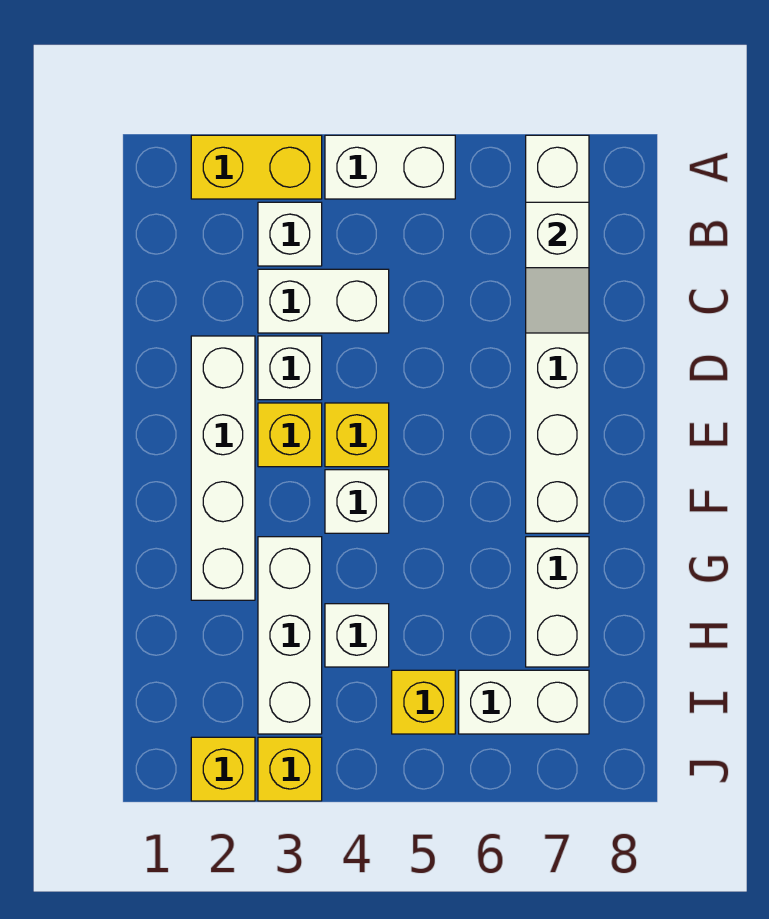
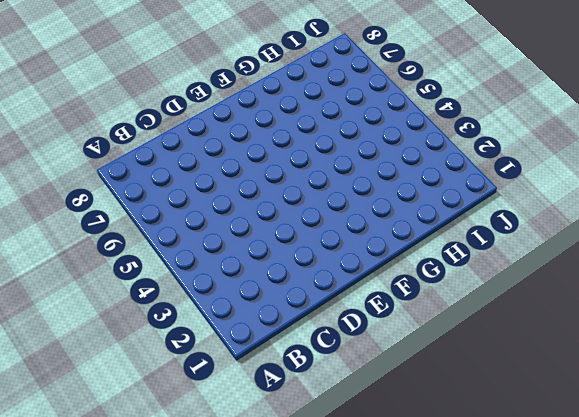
none -> yellow 1x2 brick [191,135,322,199]
none -> white 1x2 brick [325,135,455,199]
none -> white 1x6 brick [526,135,589,533]

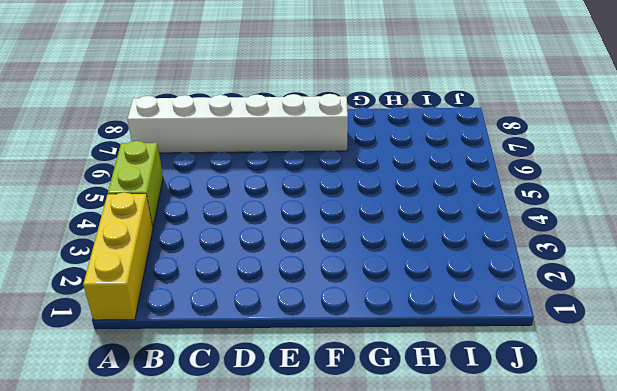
yellow 1x3 brick [83,192,153,320] -> yellow 1x2 brick [191,135,322,199]
lime 1x2 brick [108,141,163,227] -> white 1x2 brick [325,135,455,199]
none -> white 1x1 brick [258,202,322,266]
none -> white 1x2 brick [258,269,389,333]
none -> white 1x4 brick [191,336,255,600]

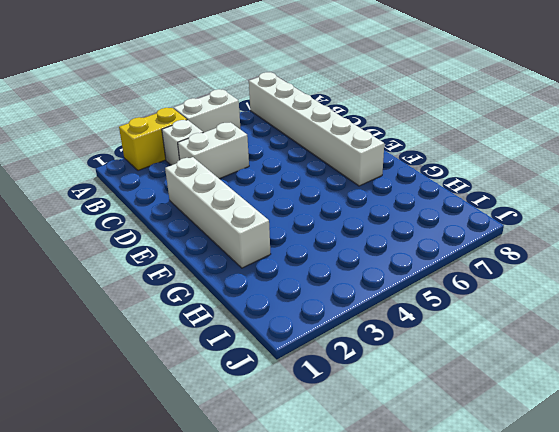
none -> white 1x1 brick [258,336,322,400]
none -> yellow 1x1 brick [258,403,322,467]
none -> yellow 1x1 brick [325,403,389,467]

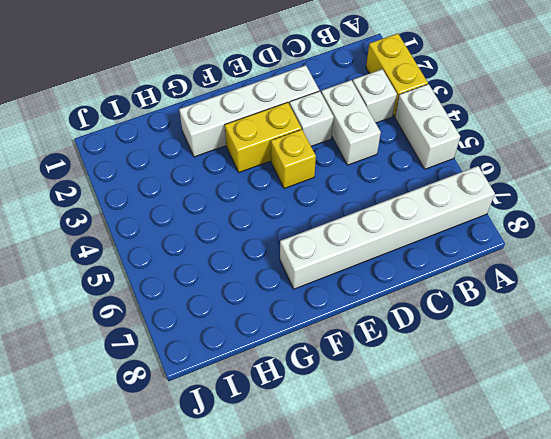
yellow 1x2 brick [225,102,301,172] -> yellow 1x1 brick [258,403,322,467]
none -> white 1x1 brick [325,470,389,533]
none -> white 1x3 brick [258,537,322,734]
none -> white 1x2 brick [526,537,589,667]

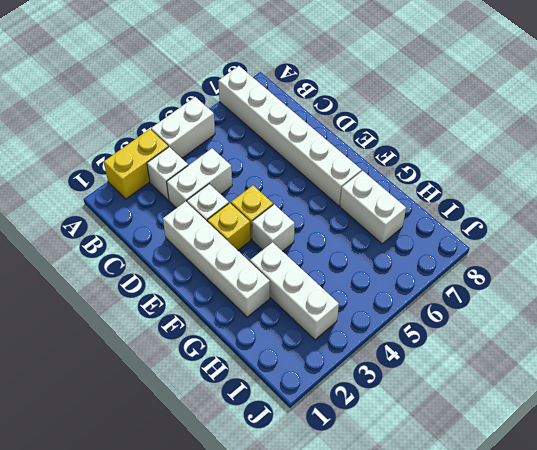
none -> white 1x1 brick [325,604,389,667]
none -> yellow 1x1 brick [392,670,455,734]
none -> white 1x2 brick [459,670,589,734]

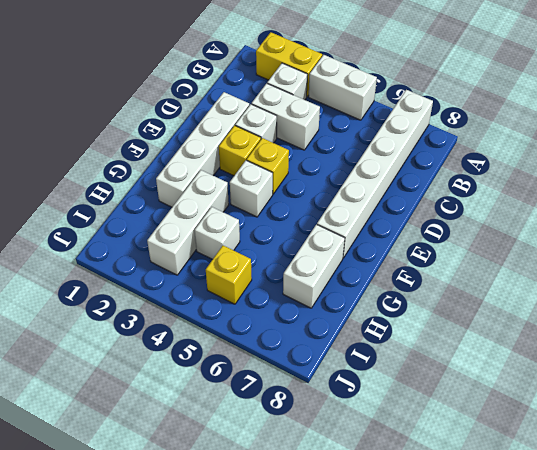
none -> white 1x2 brick [459,670,589,734]
none -> yellow 1x1 brick [191,737,255,801]
none -> yellow 1x1 brick [258,737,322,801]

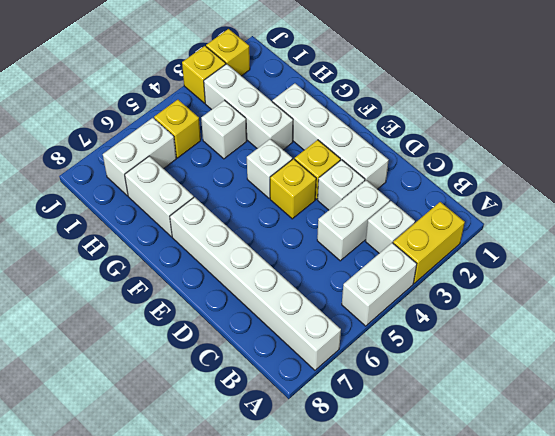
none -> white 1x2 slope [526,202,589,333]

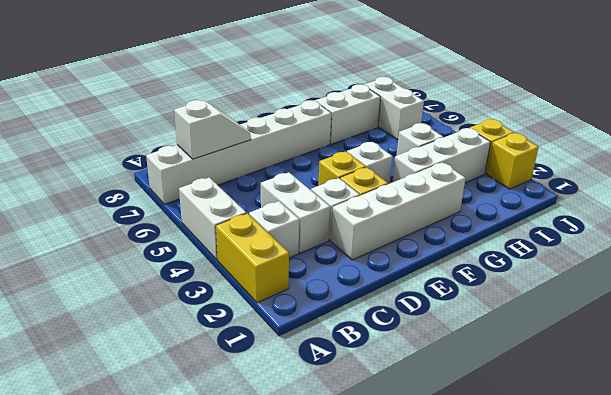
none -> yellow 1x1 brick [392,670,455,734]

